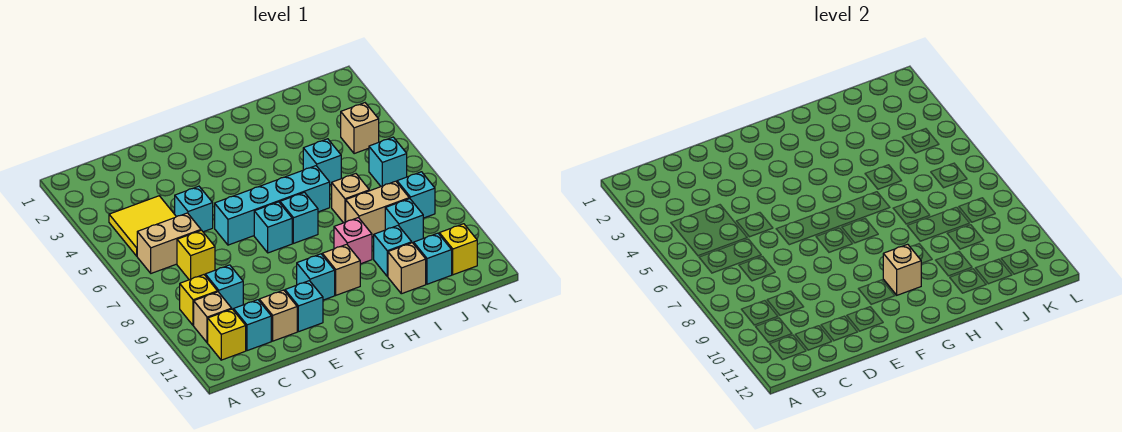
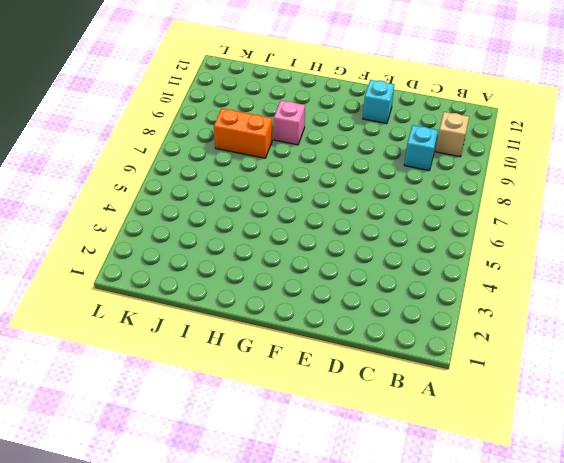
orange 1x2 brick [214,109,272,158] -> tan 1x2 brick [346,181,409,237]
none -> yellow 2x2 tile [109,196,176,256]
none -> tan 1x2 brick [137,213,201,273]
none -> yellow 1x1 brick [180,275,218,325]

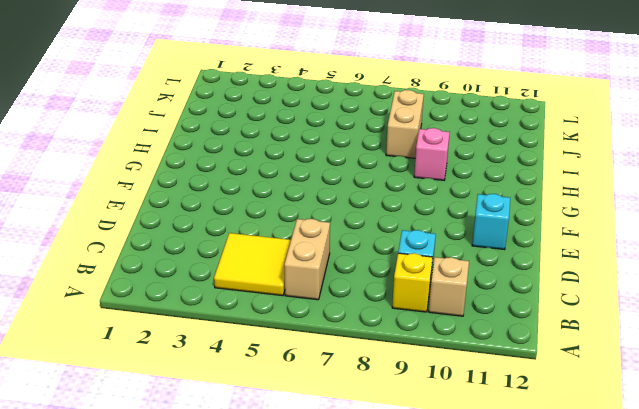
none -> yellow 1x1 brick [208,309,246,360]
none -> yellow 1x1 brick [177,230,215,280]
none -> cyan 1x1 brick [234,300,271,351]

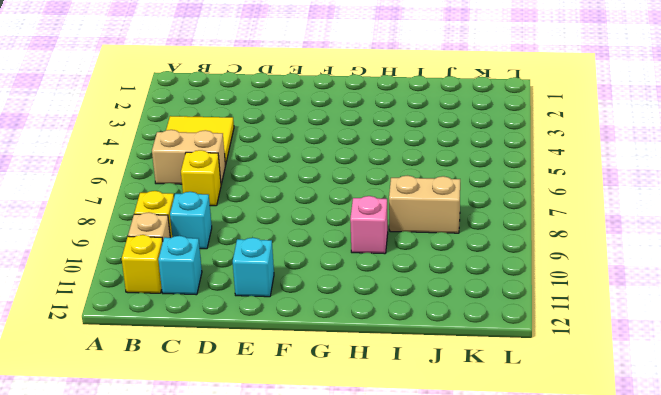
none -> cyan 1x1 brick [175,186,213,232]
none -> tan 1x1 brick [259,290,297,341]
none -> cyan 1x4 brick [215,166,330,245]

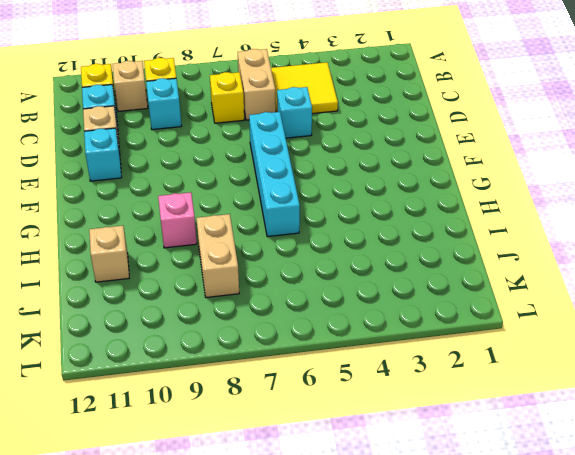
none -> cyan 1x1 brick [254,202,292,253]
none -> cyan 1x1 brick [297,254,335,300]
none -> cyan 1x1 brick [280,192,318,243]

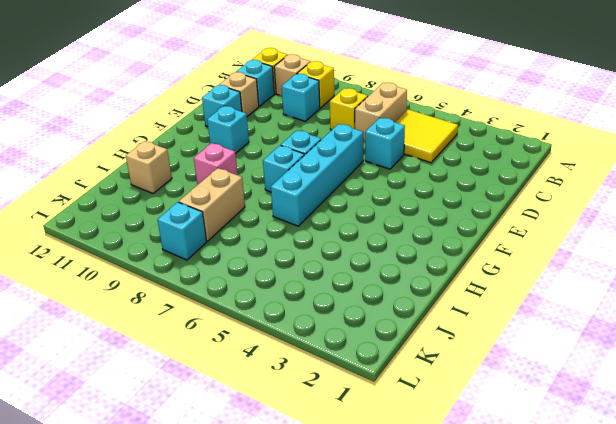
none -> tan 1x1 brick [322,244,360,295]
none -> cyan 1x1 brick [303,139,341,185]
none -> tan 1x1 brick [332,174,369,223]

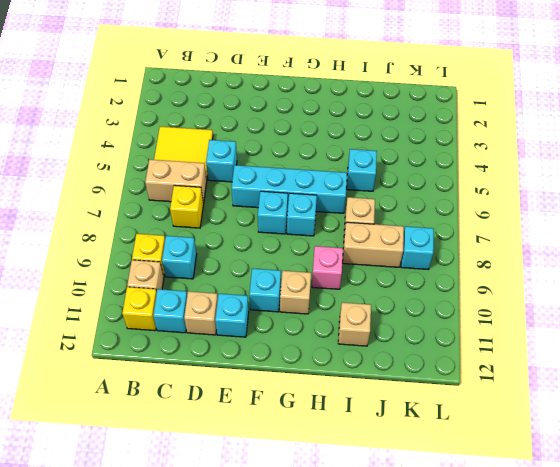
none -> cyan 1x1 brick [374,226,412,276]
none -> cyan 1x1 brick [385,199,423,244]
none -> cyan 1x1 brick [414,233,452,284]

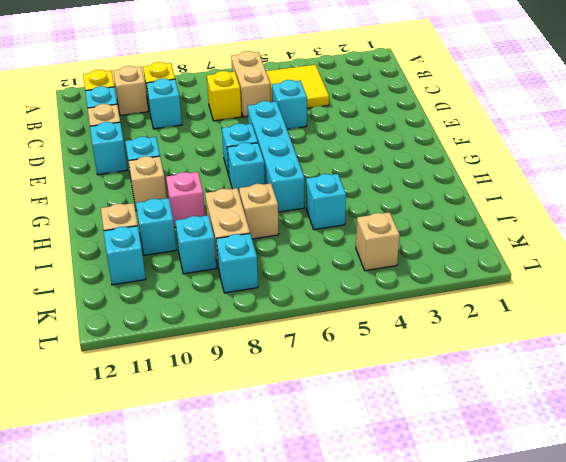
none -> cyan 1x1 brick [369,137,407,186]
none -> yellow 1x1 brick [439,224,477,275]
none -> tan 1x1 brick [883,244,921,295]

